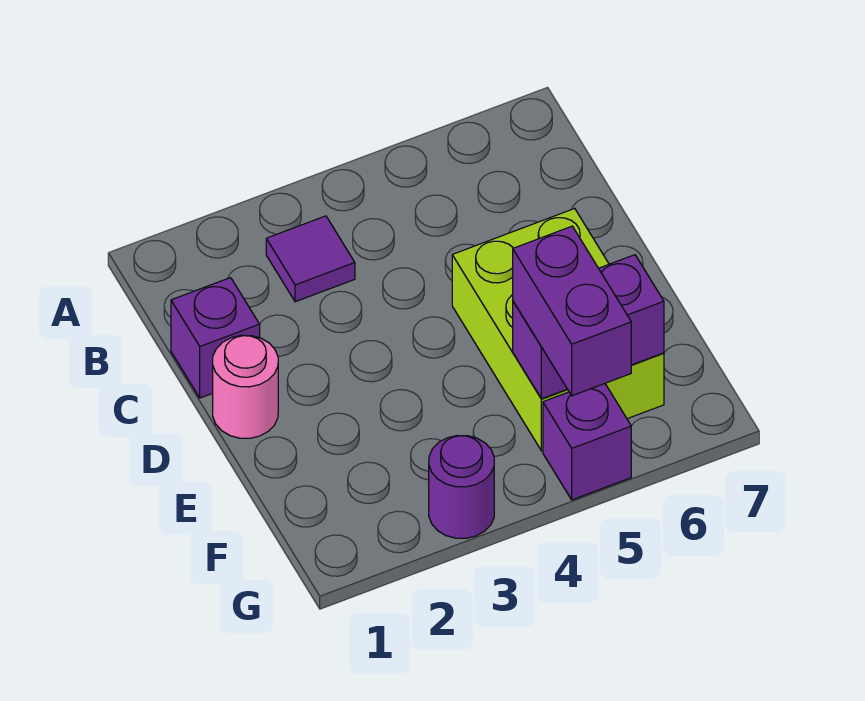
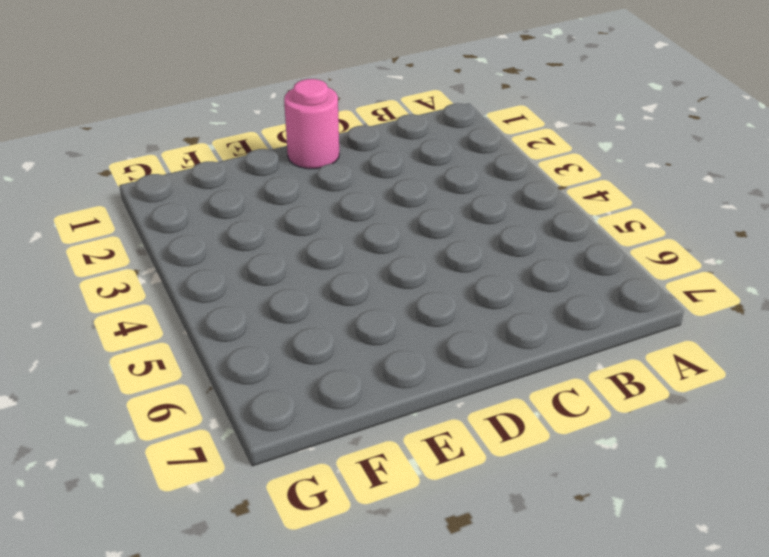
none -> purple 1x1 tile [266,216,355,302]
none -> purple 1x1 brick [171,278,260,398]

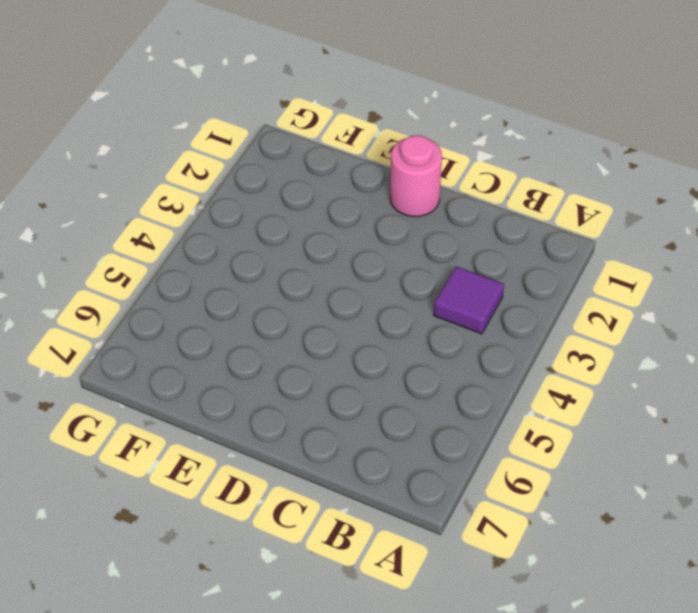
none -> purple 1x1 brick [171,278,260,398]
none -> lime 2x3 brick [452,209,664,451]

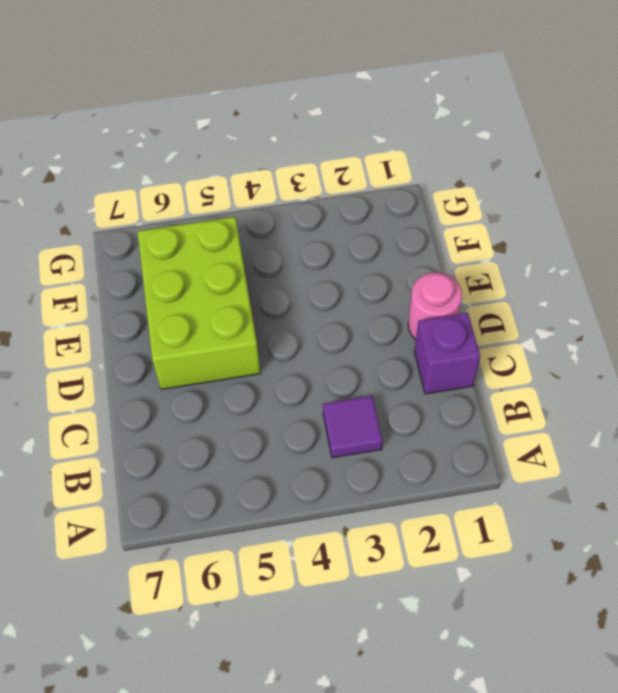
none -> purple 1x1 round brick [429,435,494,538]
none -> purple 1x1 brick [543,384,631,500]

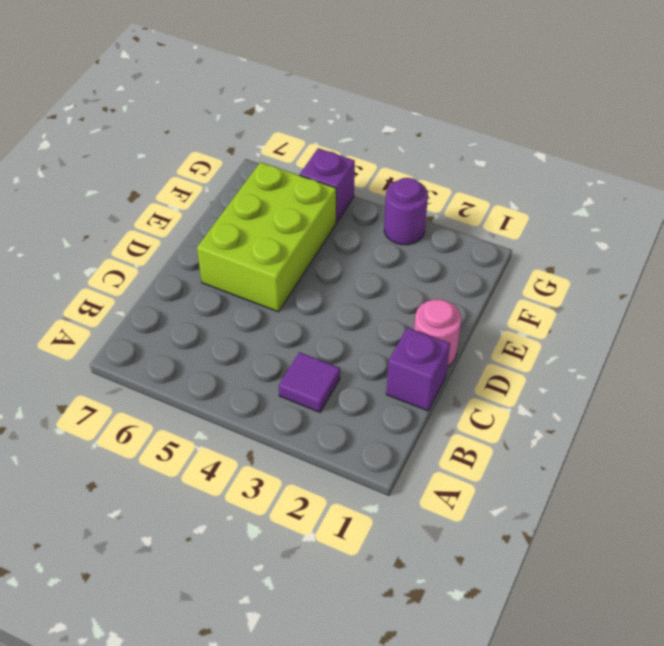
none -> purple 1x2 brick [513,255,664,399]
none -> purple 1x2 brick [513,226,631,396]

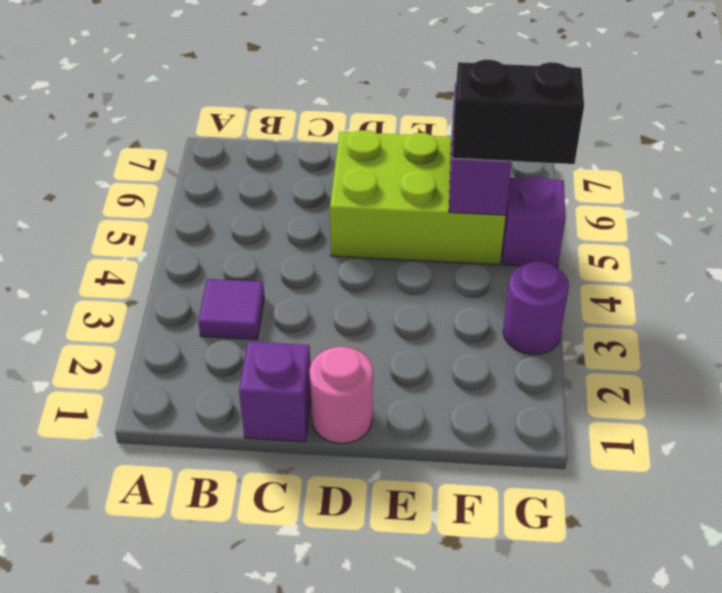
black 1x2 brick [453,60,584,164] -> purple 1x2 brick [513,226,631,396]

